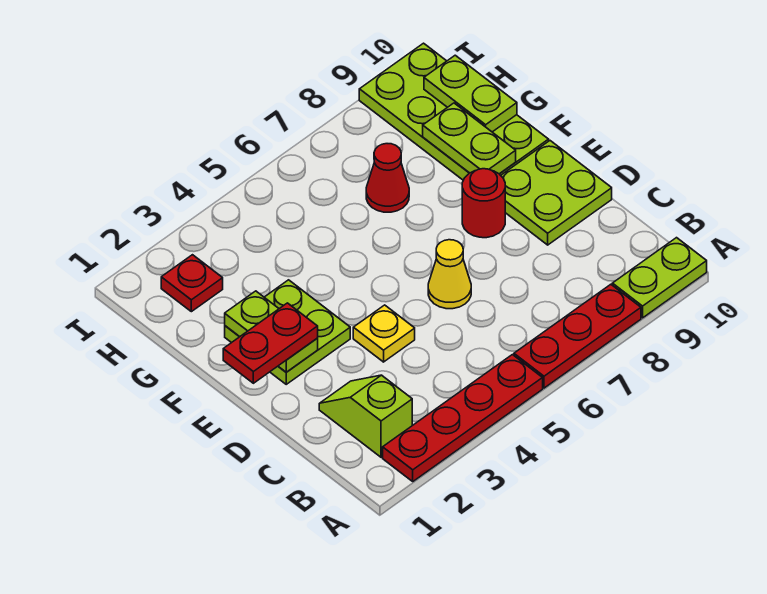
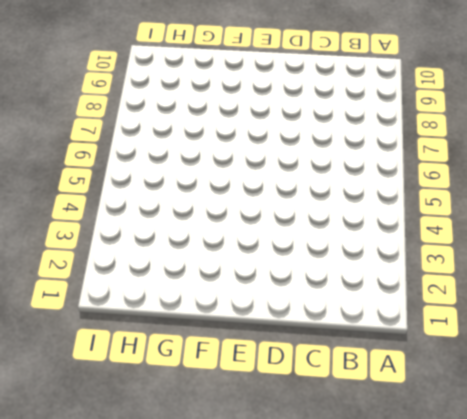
none -> red 1x4 plate [383,355,543,481]
none -> red 1x3 plate [514,284,641,388]
none -> lime 1x2 plate [612,238,707,318]

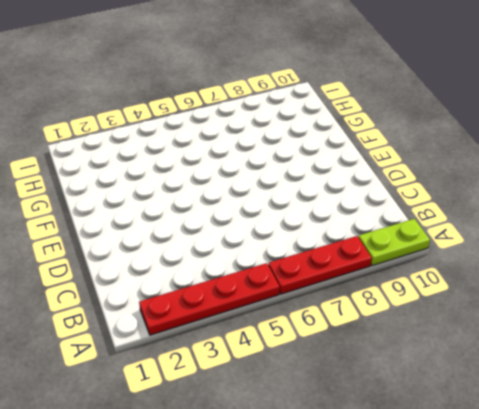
none -> lime 1x2 slope [319,375,412,457]
none -> yellow 1x1 plate [353,305,415,362]
none -> yellow 1x1 cone [428,240,471,309]

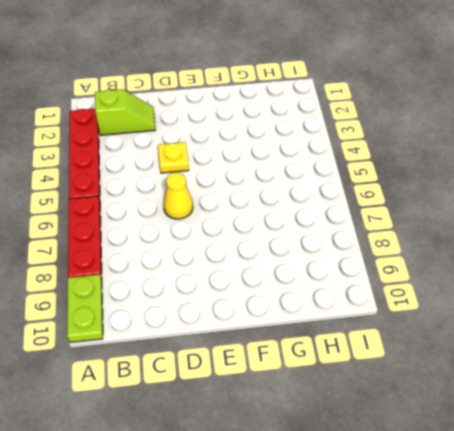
none -> lime 2x2 plate [501,141,612,245]
none -> lime 2x2 plate [225,280,350,384]
none -> red 1x1 round brick [462,169,505,238]

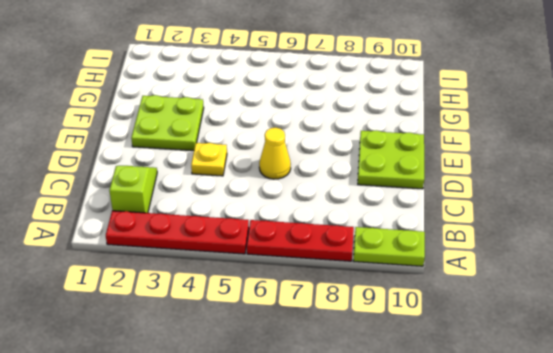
none -> red 1x1 round brick [462,169,505,238]
none -> lime 2x4 plate [359,43,549,180]
none -> red 1x1 cone [366,144,409,212]

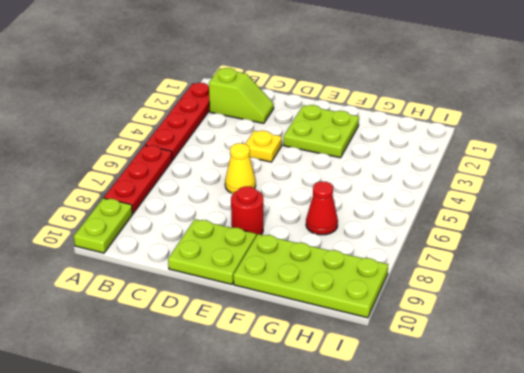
none -> red 1x1 plate [161,255,223,312]
none -> lime 1x2 plate [225,291,318,372]
none -> lime 1x2 plate [423,103,516,174]

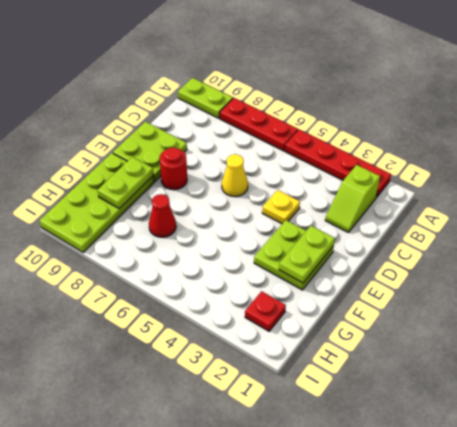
none -> lime 1x2 plate [424,55,517,132]
none -> red 1x2 plate [223,303,318,383]

